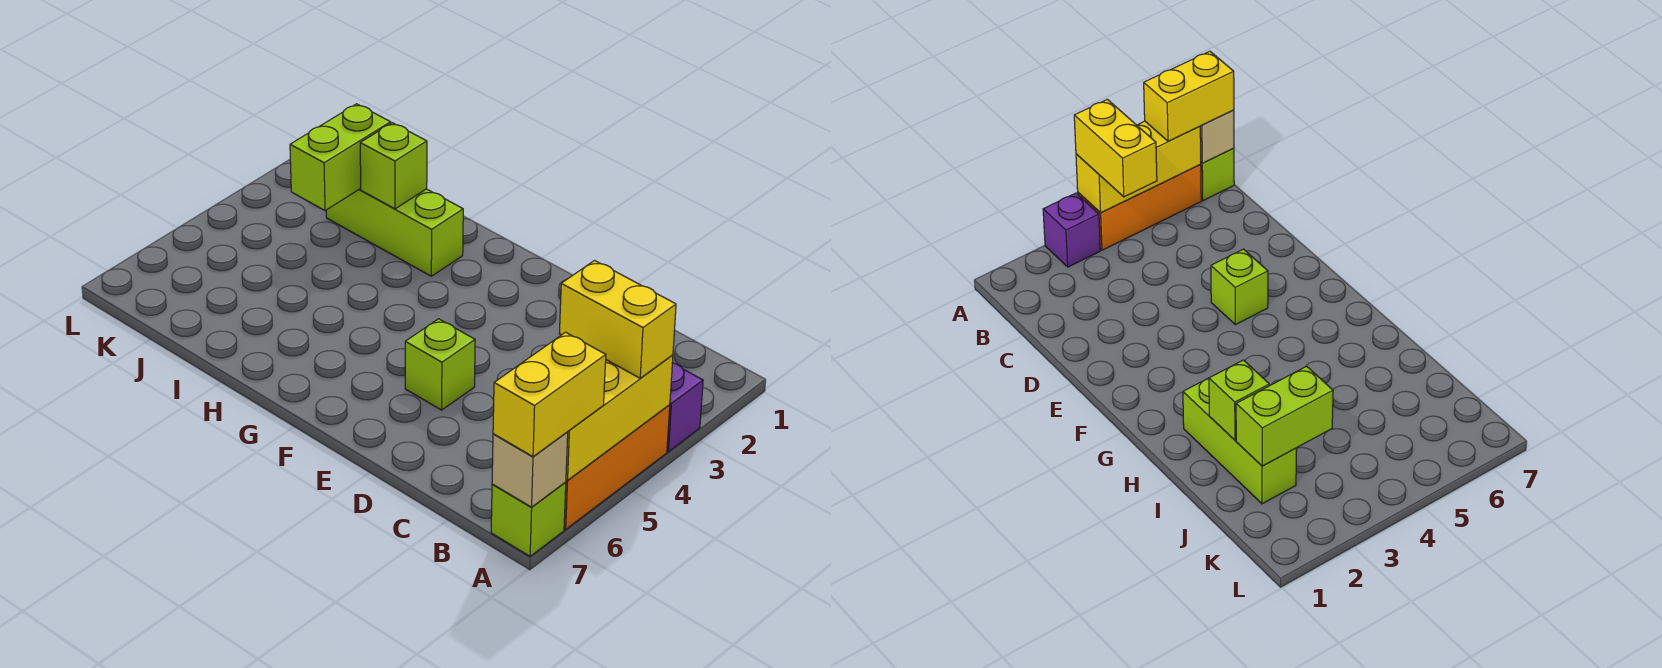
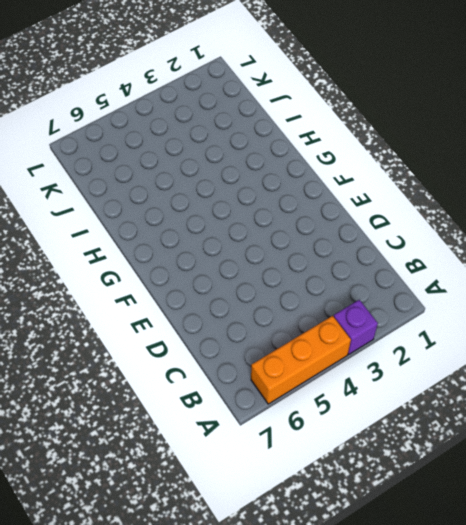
none -> lime 1x1 brick [491,482,566,556]
none -> lime 1x1 brick [405,319,475,410]

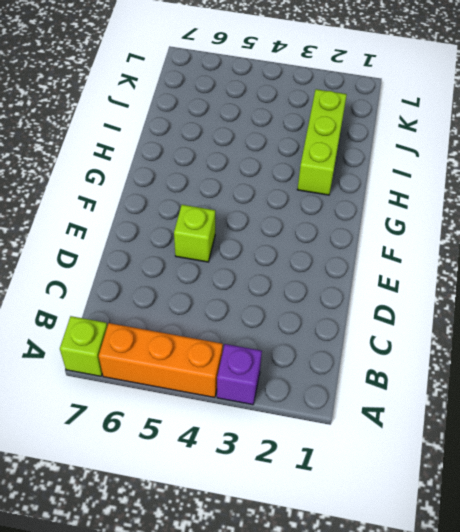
none -> yellow 1x3 brick [566,355,673,480]
none -> tan 1x1 brick [492,432,568,507]

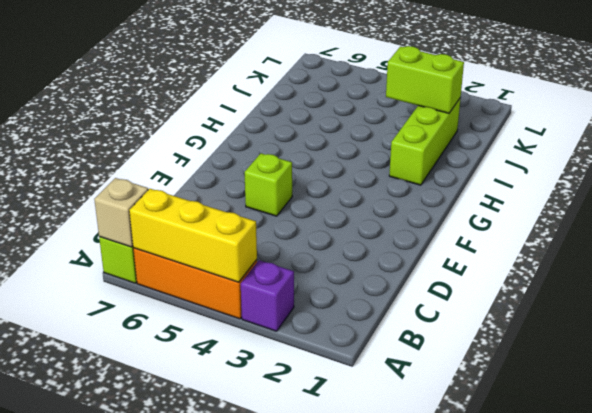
none -> lime 1x1 brick [360,123,427,209]
none -> yellow 1x2 brick [559,261,676,378]

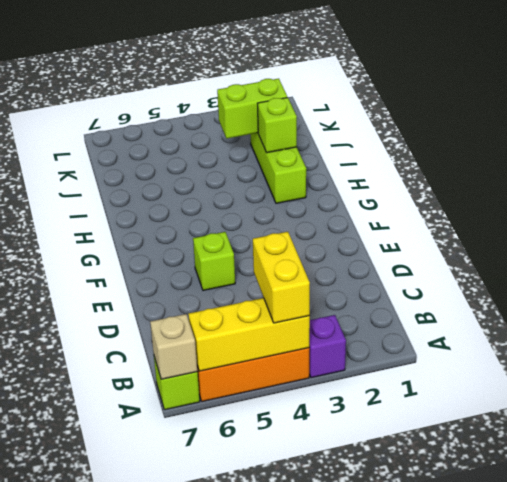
none -> yellow 1x2 brick [493,332,606,457]

